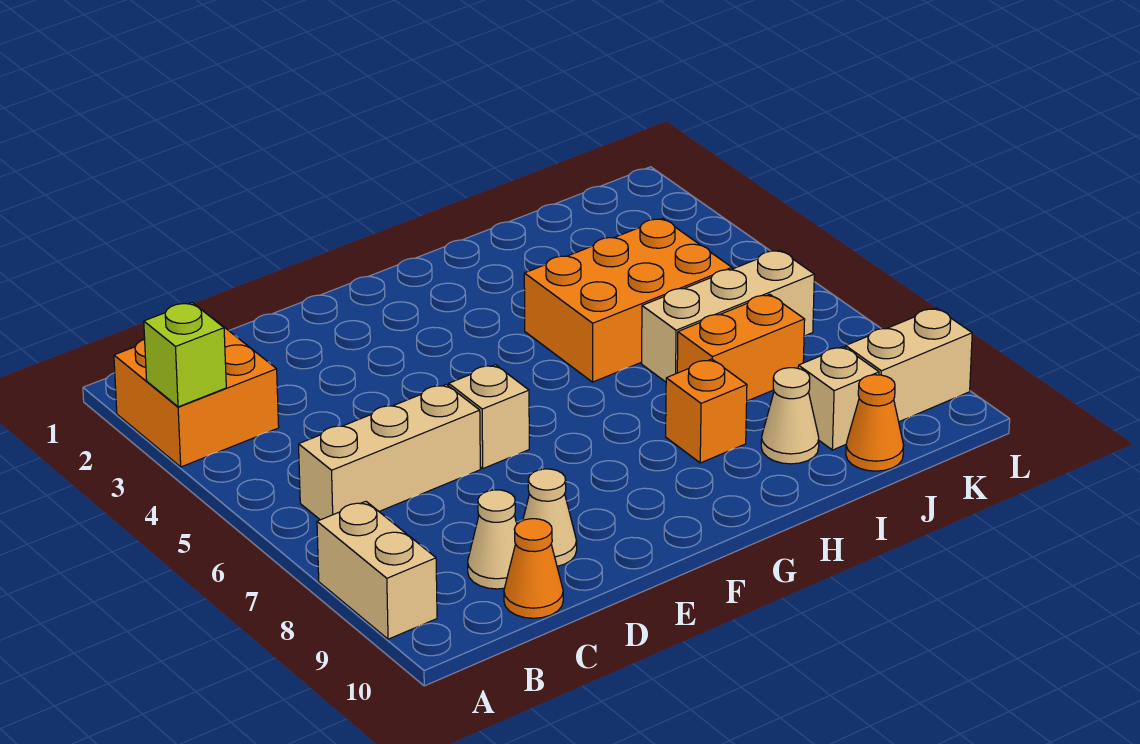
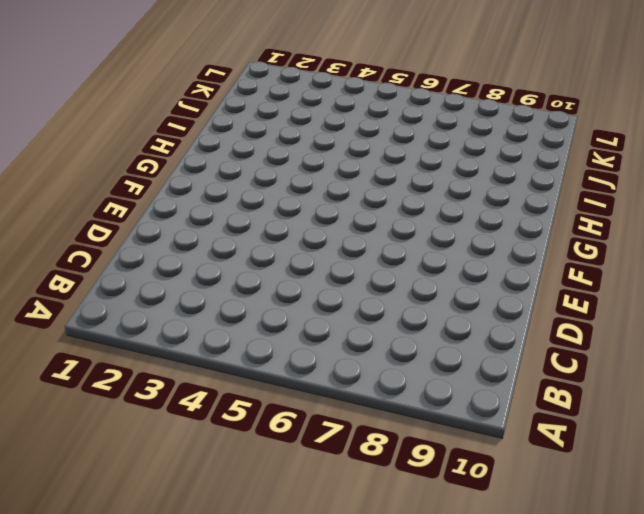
none -> orange 2x2 brick [114,317,279,467]
none -> tan 1x2 brick [317,501,437,639]
none -> tan 1x3 brick [299,384,480,520]

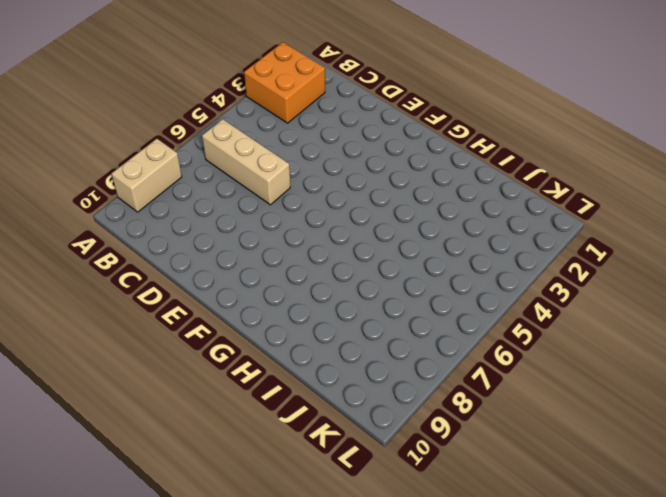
none -> tan 1x1 cone [468,490,517,589]
none -> orange 1x1 cone [504,519,563,618]
none -> tan 1x1 cone [523,469,577,566]

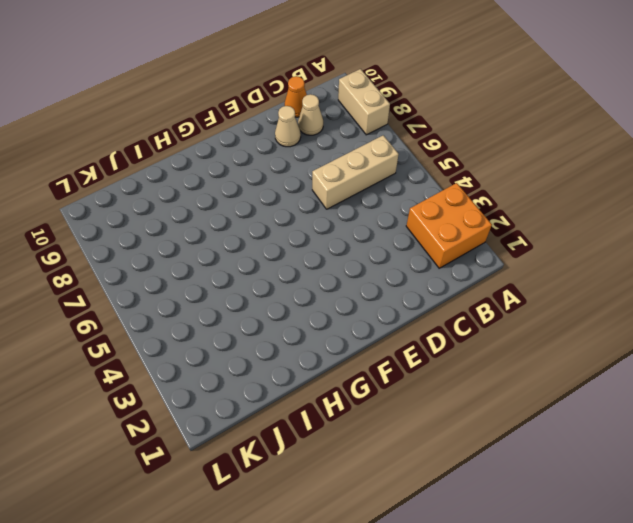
none -> tan 1x1 brick [449,365,529,468]
none -> orange 2x3 brick [524,219,732,382]
none -> orange 1x1 brick [666,359,747,463]

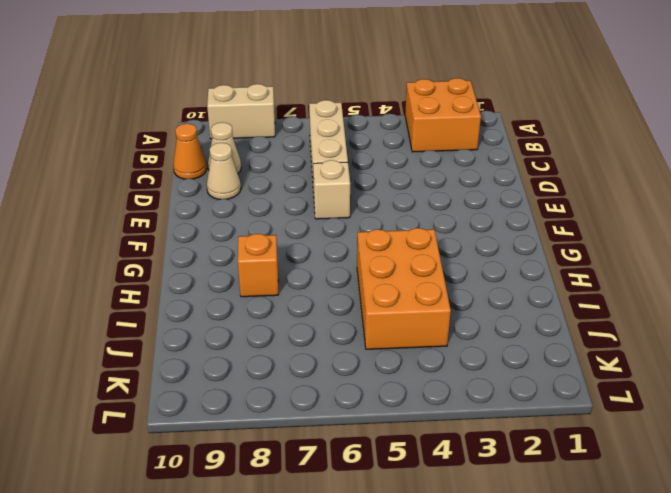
none -> tan 1x3 brick [642,250,814,382]
none -> orange 1x2 brick [677,294,805,401]
none -> tan 1x1 cone [761,368,819,464]

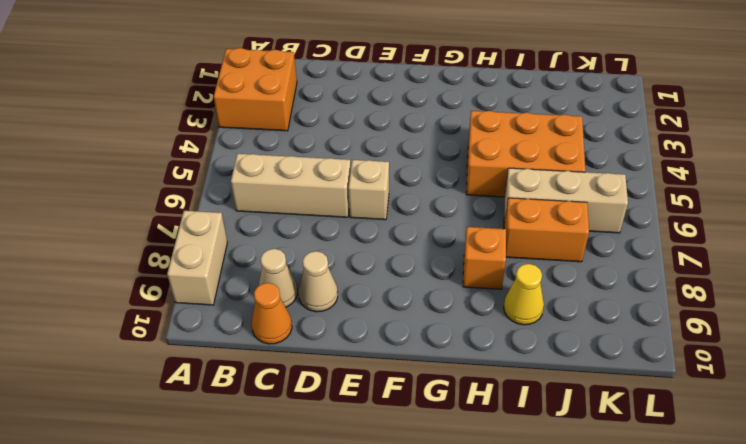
yellow 1x1 cone [504,264,544,325] -> tan 1x1 cone [761,368,819,464]
none -> tan 1x1 brick [798,347,879,450]
none -> orange 1x1 cone [846,375,904,471]
none -> tan 1x2 brick [846,308,972,422]

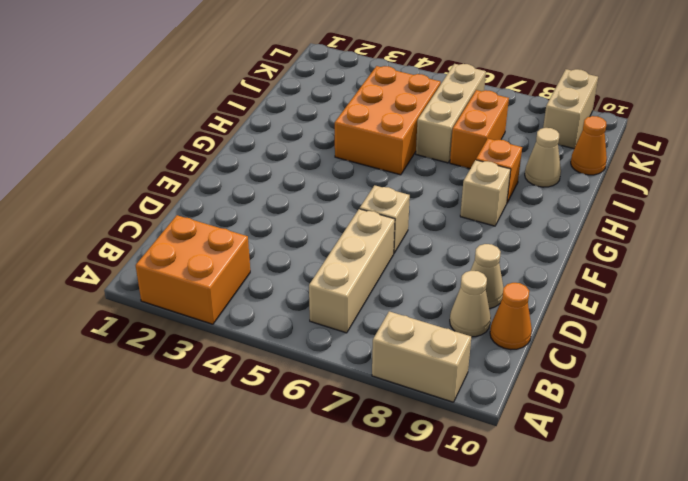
tan 1x1 brick [460,160,511,226] -> tan 1x1 brick moved to [798,347,879,450]
none -> lime 1x1 brick [144,303,226,407]

